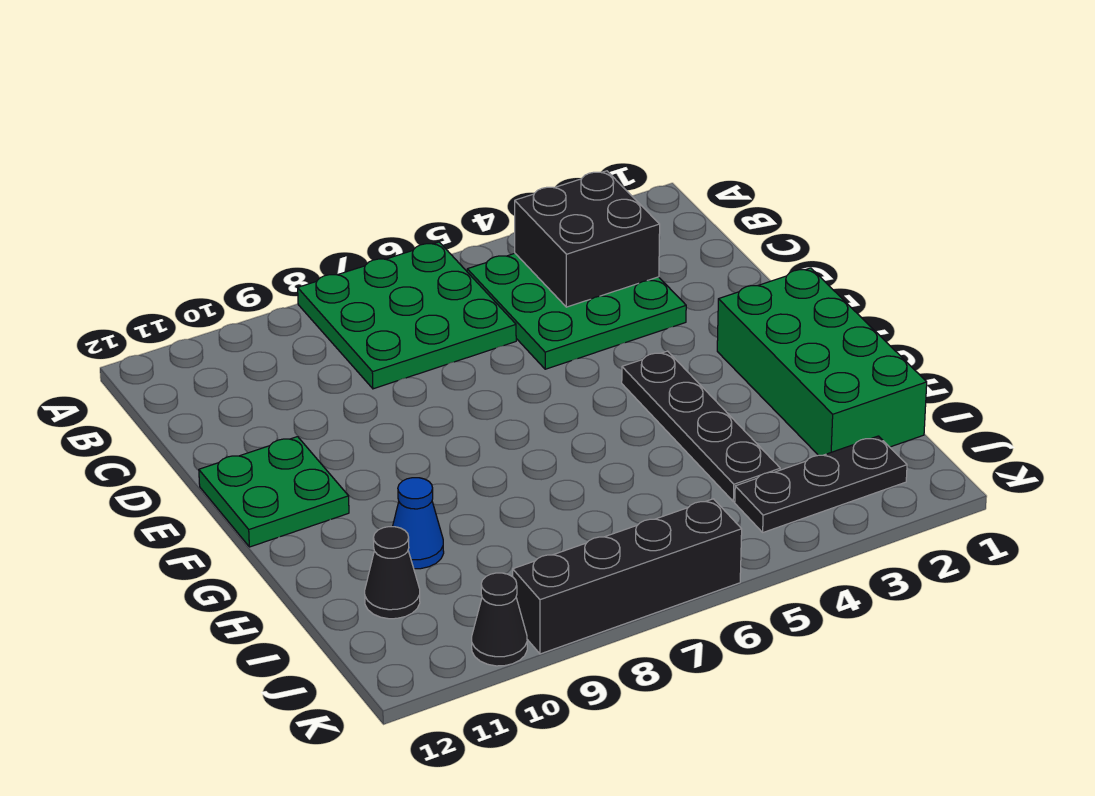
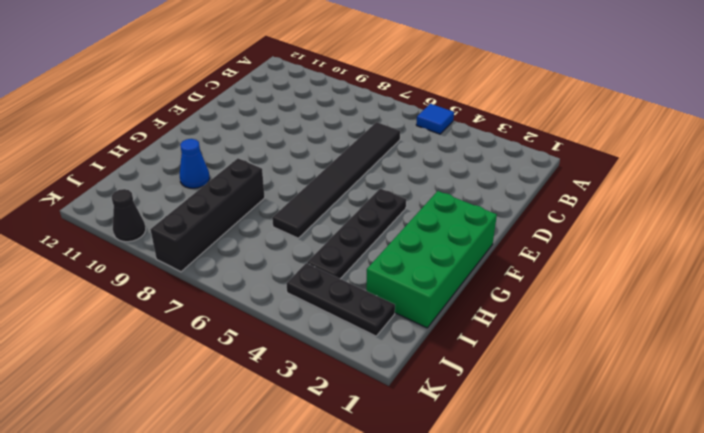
blue 1x1 tile [416,104,454,134] -> none
black 1x6 tile [272,122,400,238] -> green 3x3 plate [298,242,516,389]
black 1x4 brick [150,158,265,272] -> black 1x4 brick turned to [513,499,742,654]
none -> green 3x3 plate [467,253,686,369]
none -> green 2x2 plate [199,437,349,547]

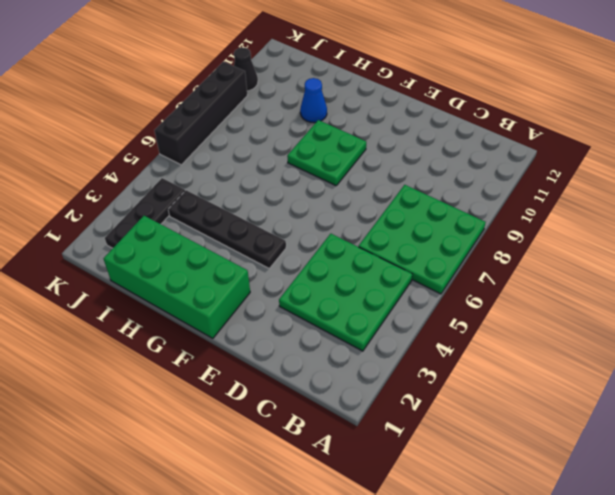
green 2x2 plate [287,120,366,186] -> green 2x2 plate moved to [199,437,349,547]
none -> black 1x1 cone [365,527,420,619]
none -> black 2x2 brick [515,171,660,307]

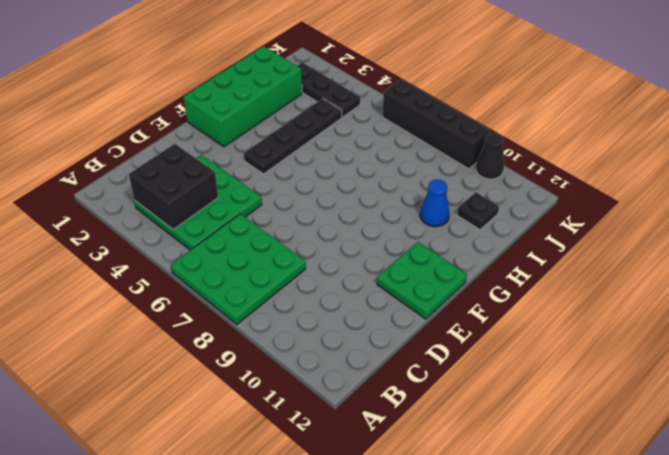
black 1x1 plate [457,192,499,230] -> black 1x1 cone [365,527,420,619]

